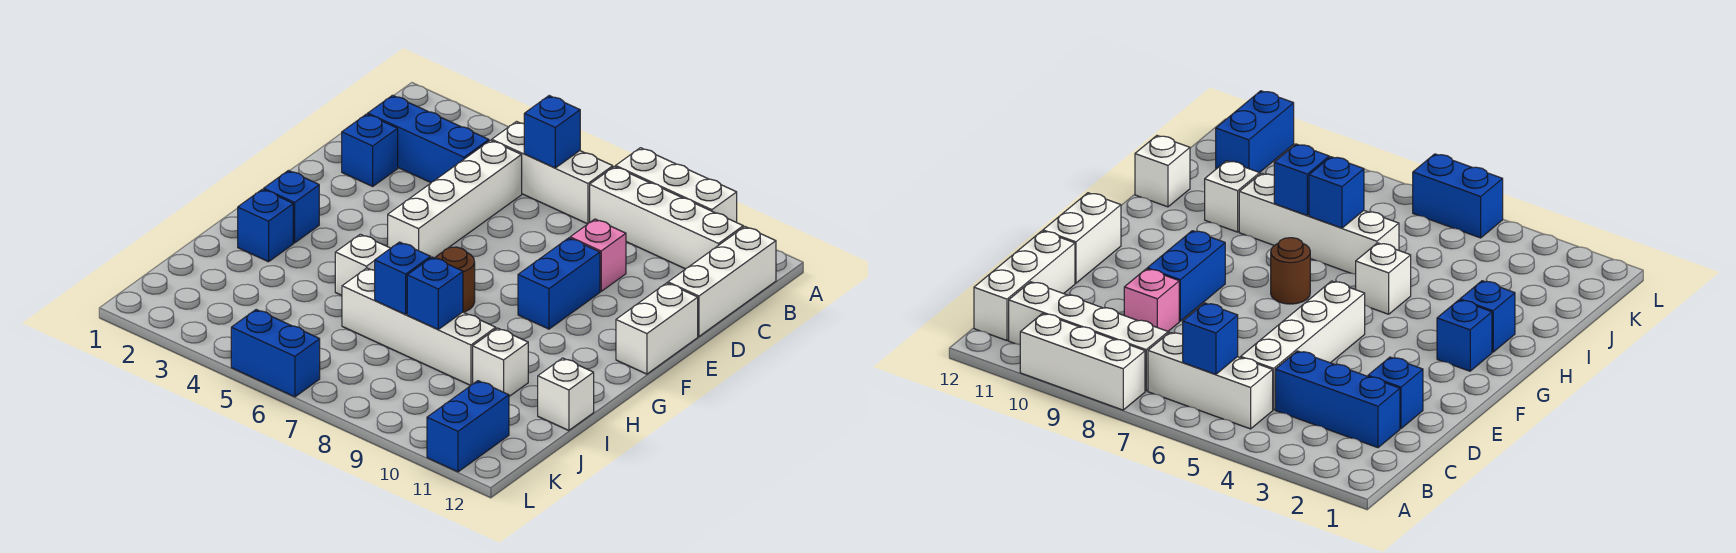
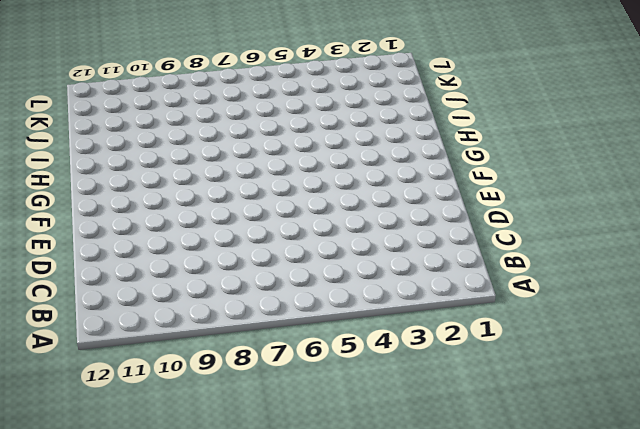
none -> white 1x3 brick [616,148,737,222]
none -> white 1x3 brick [492,122,613,224]
none -> white 1x4 brick [590,167,743,269]

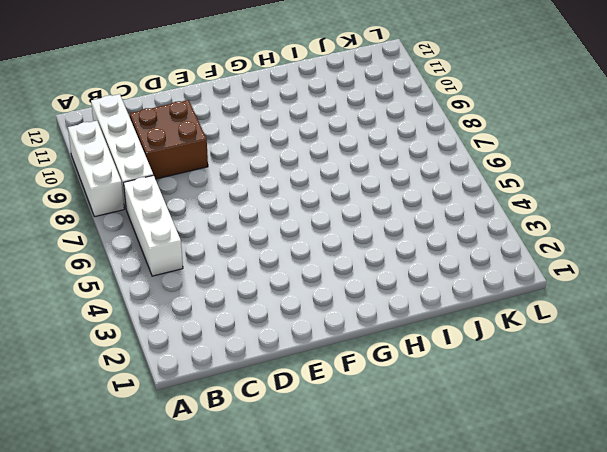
brown 2x2 brick [130,100,208,179] -> pink 1x1 brick [570,219,626,291]
none -> white 1x3 brick [668,227,776,336]
none -> blue 1x3 brick [368,95,489,182]
none -> white 1x4 brick [388,140,522,258]

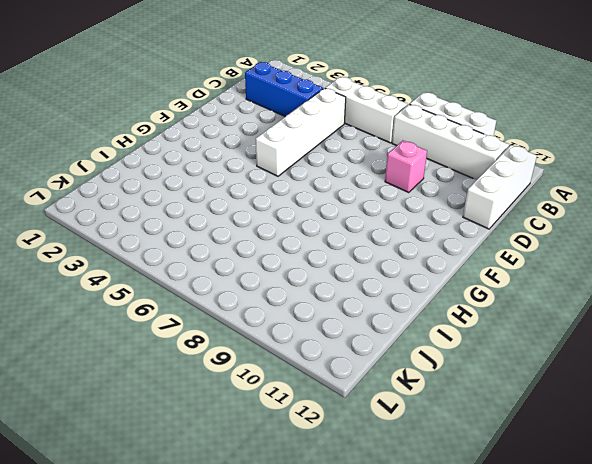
none -> blue 1x1 brick [342,114,398,186]
none -> blue 1x2 brick [518,238,600,329]
none -> white 1x2 brick [616,283,698,374]

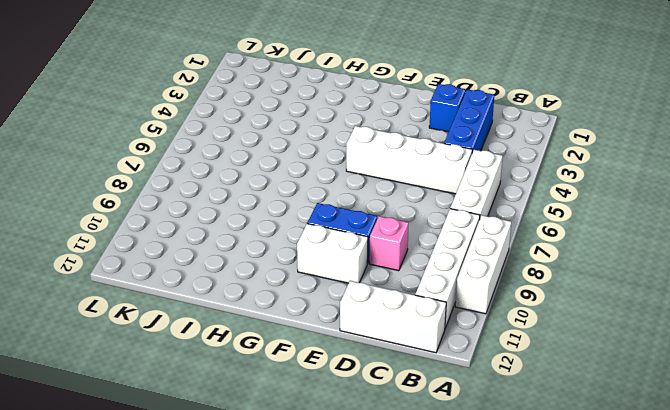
white 1x2 brick [297,224,368,283] -> white 1x2 brick moved to [616,283,698,374]
none -> blue 1x1 brick [263,171,319,243]
none -> brown 1x1 round brick [436,247,475,312]
none -> blue 1x1 brick [238,189,293,262]

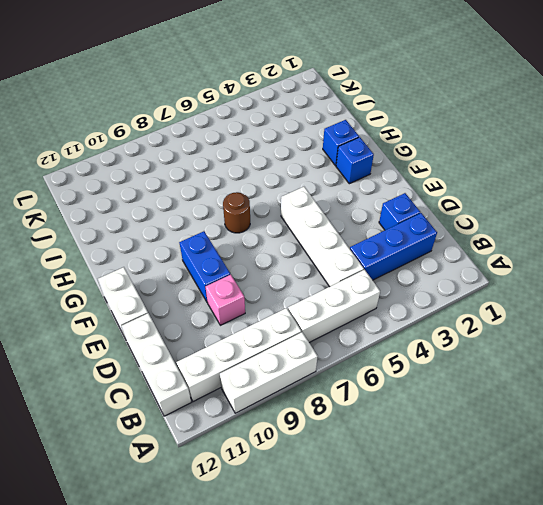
none -> white 1x1 brick [335,234,390,295]
none -> white 1x4 brick [342,268,496,385]
none -> white 1x1 brick [473,328,528,396]

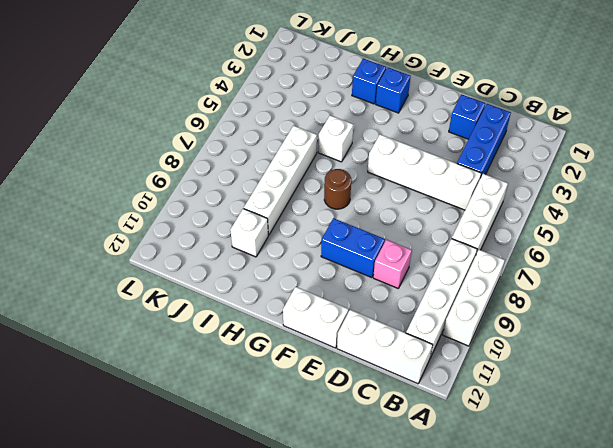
none -> white 1x1 brick [538,358,594,431]
none -> blue 1x2 brick [427,381,509,472]
none -> blue 1x2 brick [231,310,320,397]

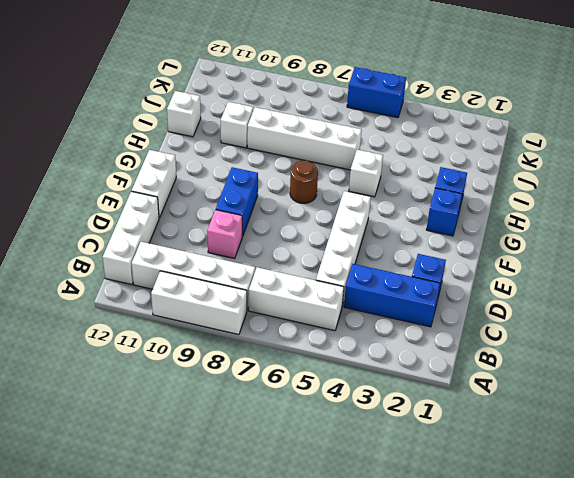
none -> blue 1x2 brick [427,381,509,472]
none -> blue 1x1 brick [524,96,580,168]
none -> blue 1x1 brick [375,242,431,314]

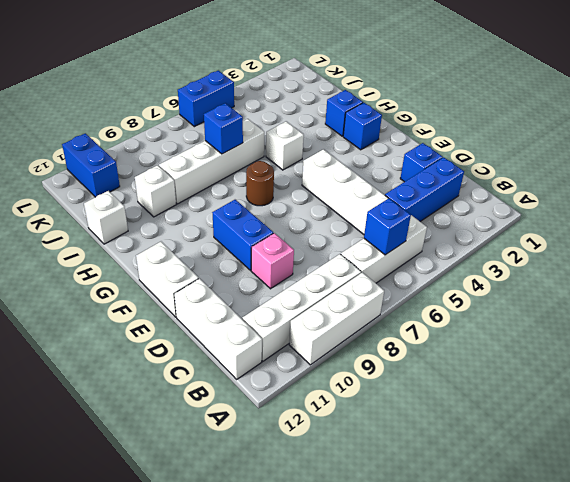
none -> blue 1x1 brick [407,257,463,329]

